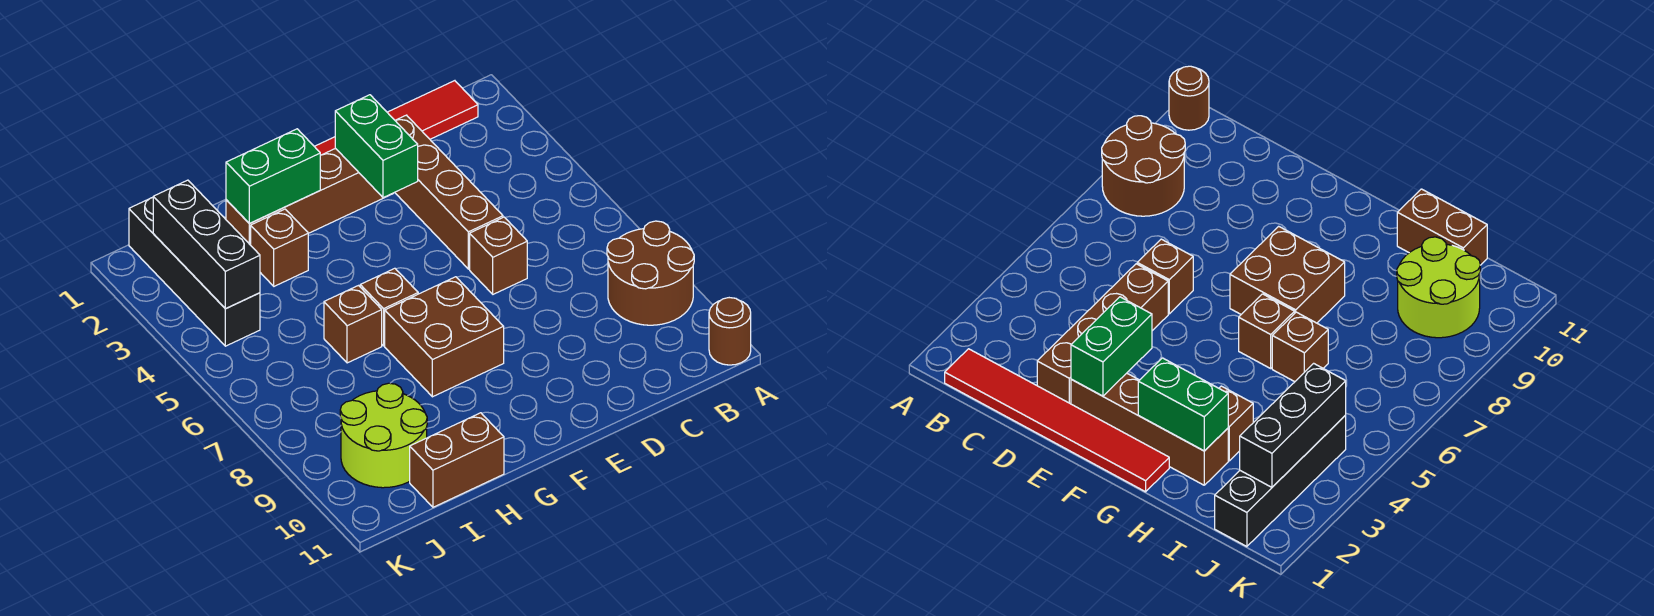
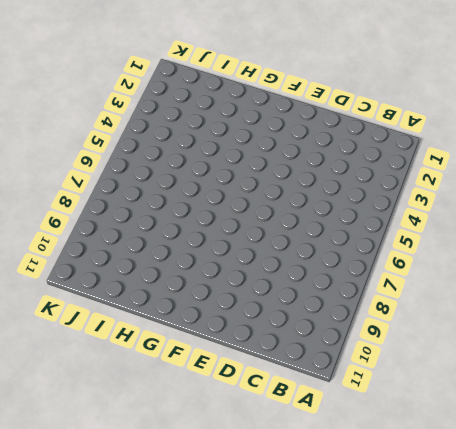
none -> brown 2x2 round brick [607,221,694,325]
none -> brown 1x1 round brick [709,298,751,365]
none -> red 1x6 tile [314,81,478,155]

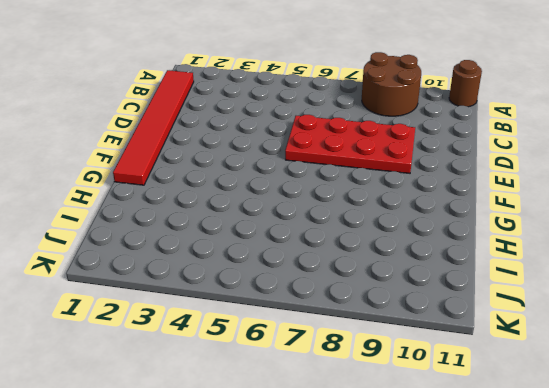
red 2x4 plate [285,115,415,173] -> brown 1x1 brick [470,217,527,294]
none -> brown 1x4 brick [395,115,503,269]
none -> brown 1x4 brick [226,148,393,245]
none -> brown 2x2 brick [385,277,504,397]

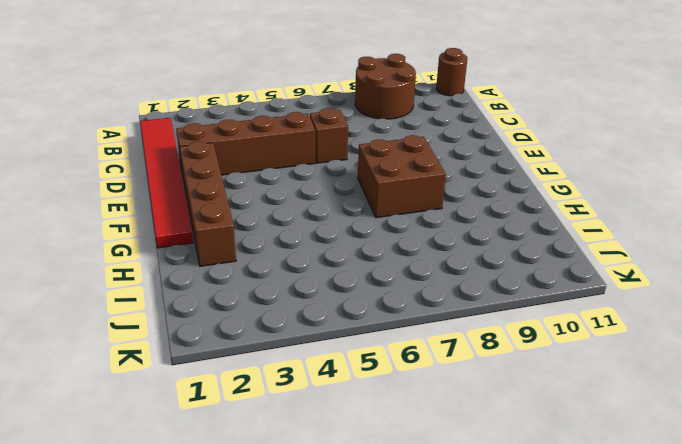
none -> brown 1x1 brick [360,268,418,346]
none -> brown 1x1 brick [251,209,308,286]
none -> brown 1x1 brick [324,286,382,363]

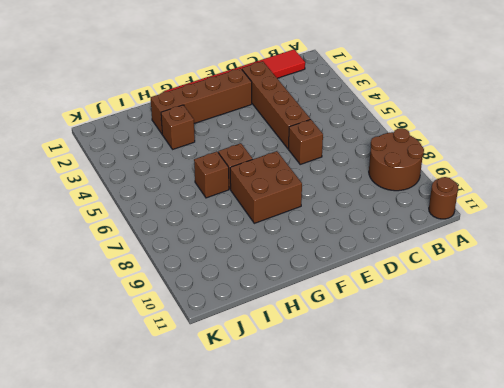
none -> brown 1x2 brick [410,413,504,507]
none -> lime 2x2 round brick [340,383,427,488]
none -> black 1x4 brick [129,198,260,346]

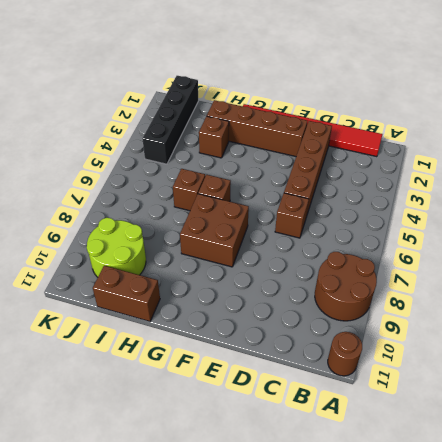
none -> green 1x2 brick [335,95,418,198]
none -> green 1x2 brick [226,129,320,224]
none -> black 1x3 brick [153,180,260,309]

